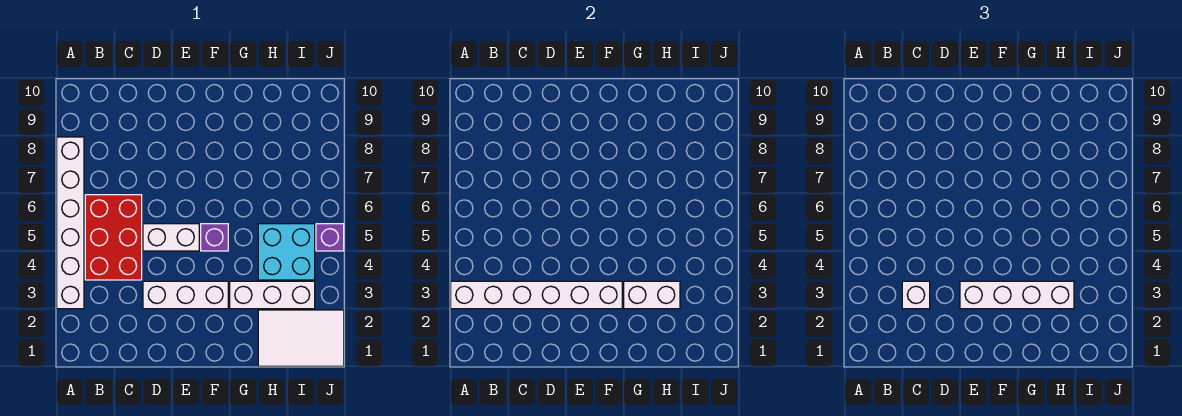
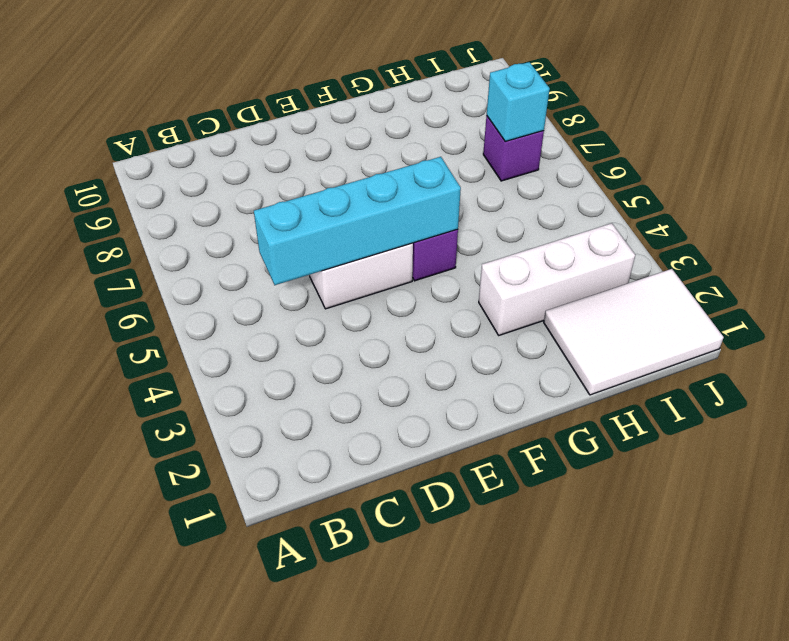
cyan 1x4 brick [254,157,461,285] -> none
purple 1x1 brick [483,116,544,181] -> purple 1x1 brick moved to [316,224,344,251]
cyan 1x1 brick [487,62,550,141] -> none
none -> white 1x6 brick [57,137,84,309]
none -> red 2x3 brick [85,195,142,280]
none -> white 1x3 brick [143,281,228,309]

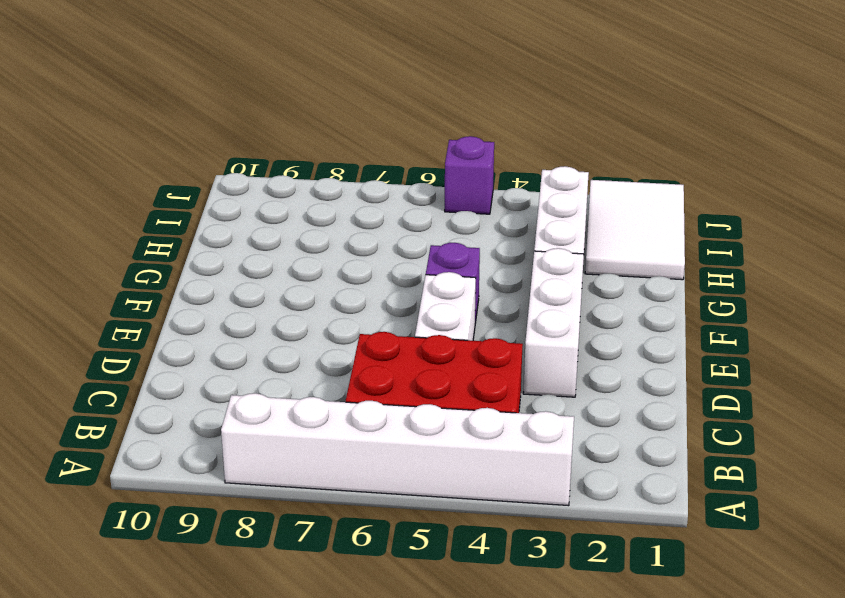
none -> cyan 2x2 brick [258,224,315,280]
none -> white 1x6 brick [451,281,622,309]
none -> white 1x2 brick [624,281,680,309]

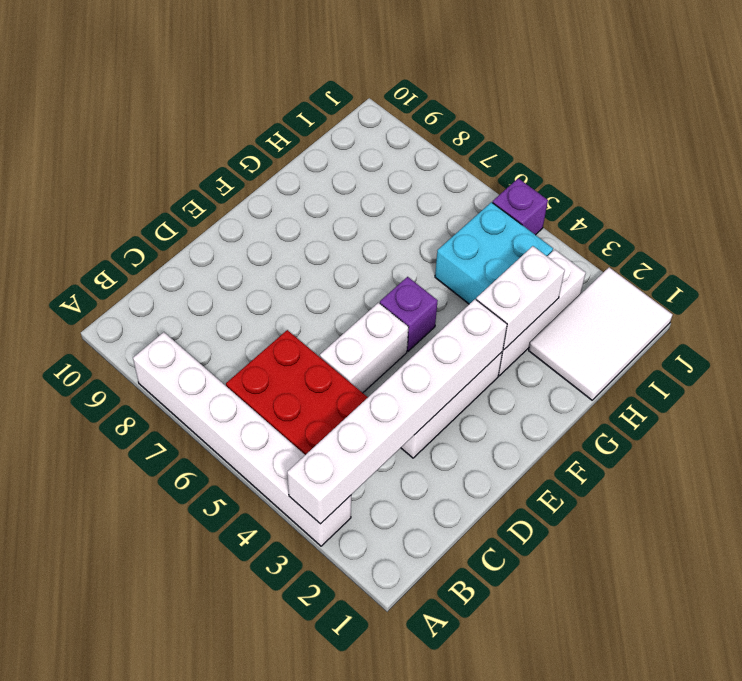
none -> white 1x1 brick [902,281,930,309]
none -> white 1x4 brick [960,281,1074,309]

